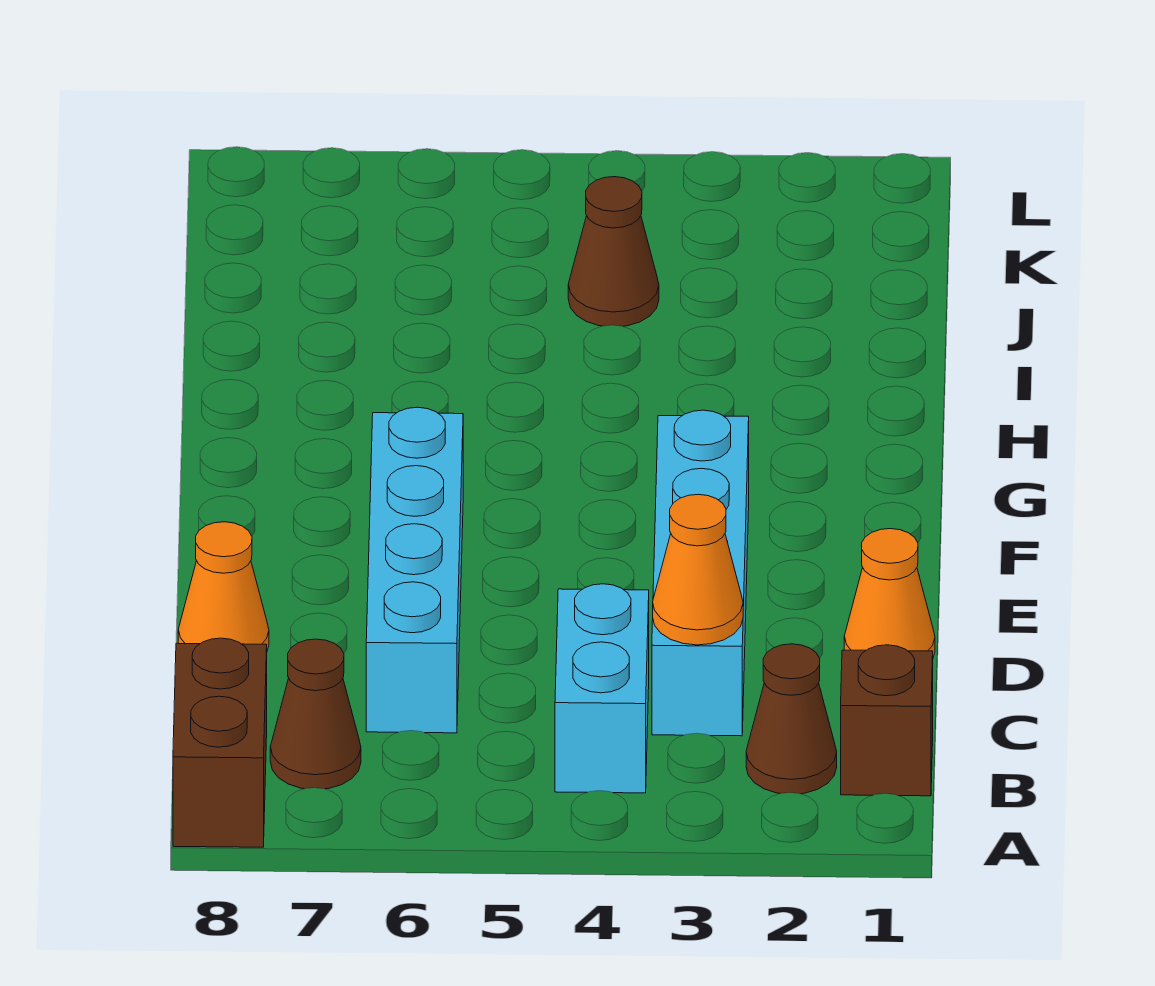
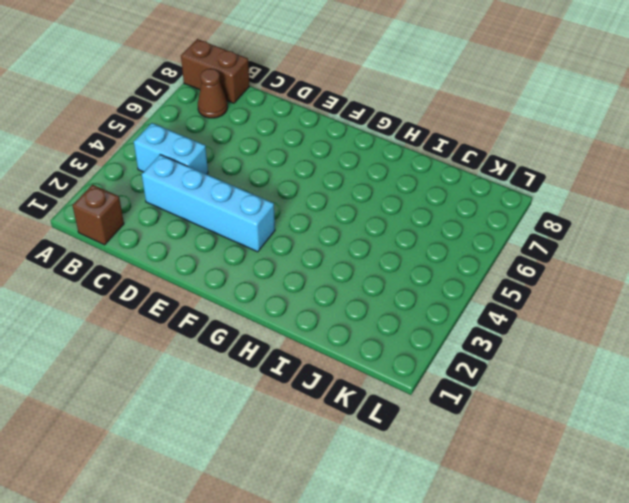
none -> brown 1x1 cone [746,644,837,794]
none -> cyan 1x4 brick [366,407,463,733]

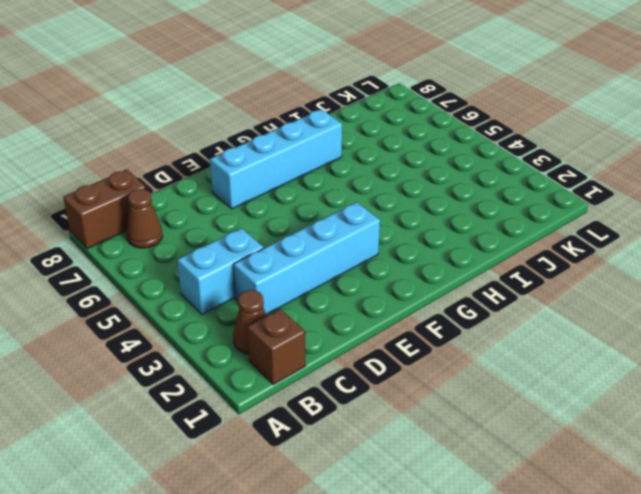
cyan 1x4 brick [210,109,342,209] -> cyan 1x4 brick moved to [366,407,463,733]
none -> orange 1x1 cone [844,529,935,657]
none -> orange 1x1 cone [178,522,269,650]

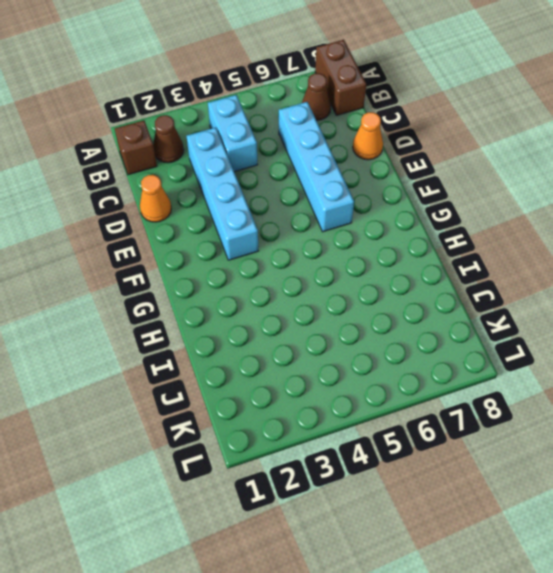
none -> brown 1x1 cone [568,177,659,326]
none -> orange 1x1 cone [653,494,743,645]

